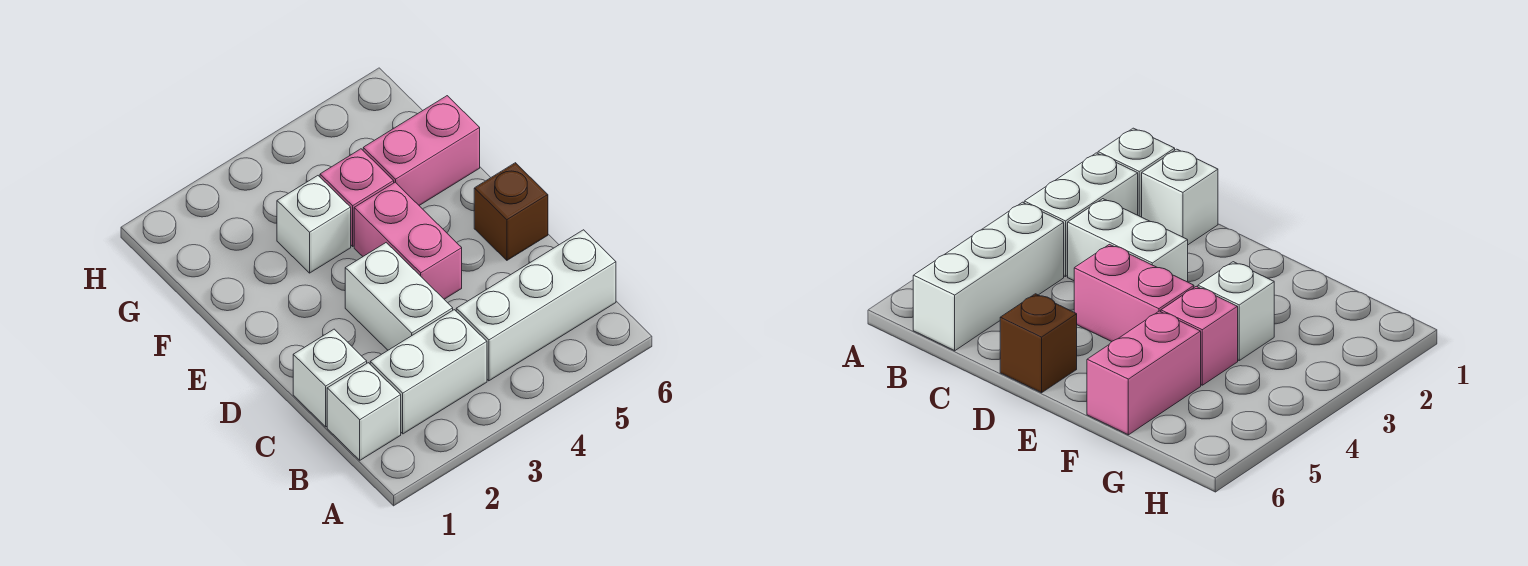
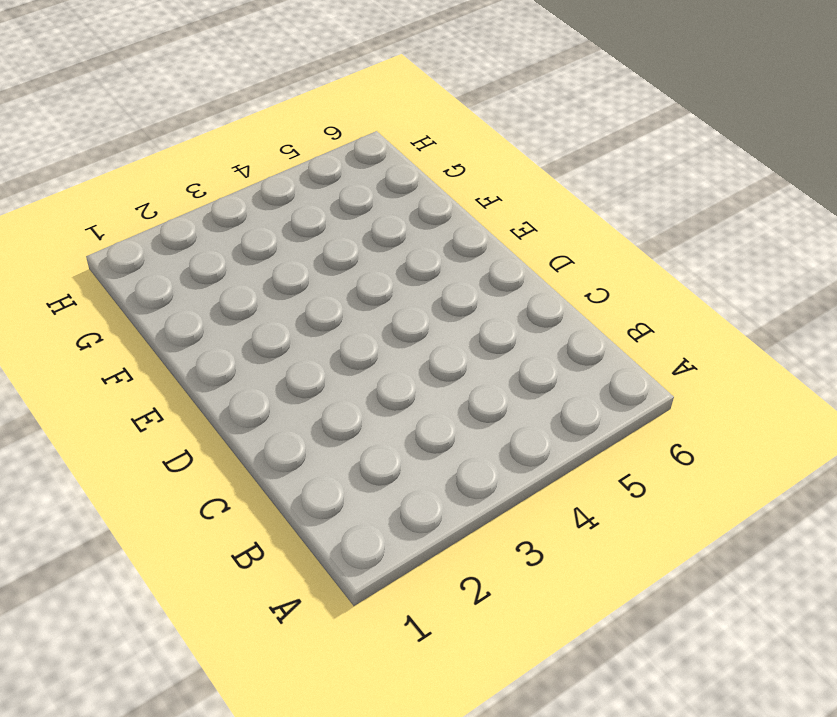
none -> white 1x1 brick [327,363,401,460]
none -> white 1x2 brick [370,310,487,434]

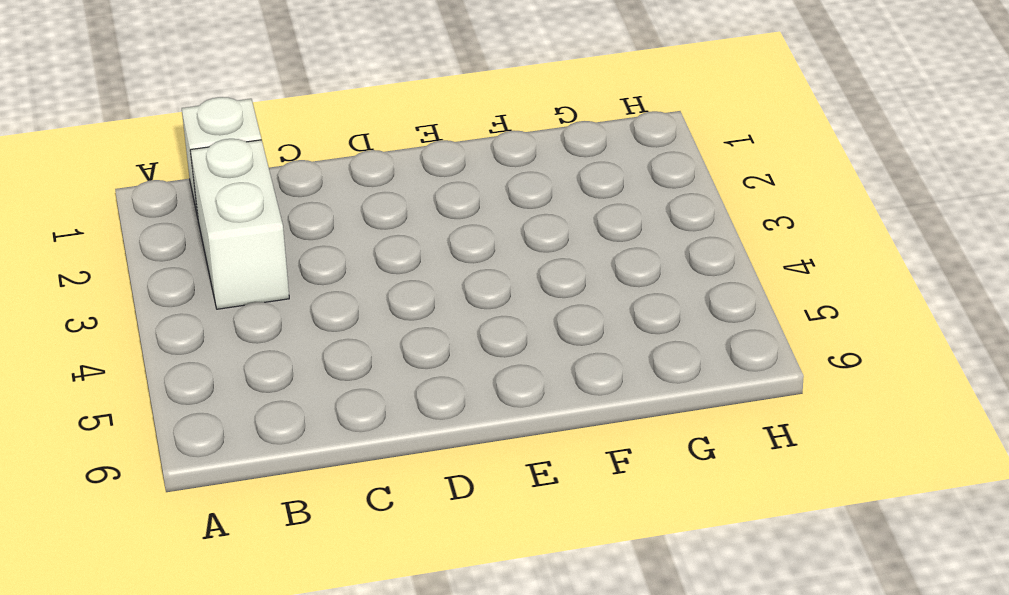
none -> white 1x3 brick [456,230,616,381]
none -> white 1x1 brick [293,329,367,427]

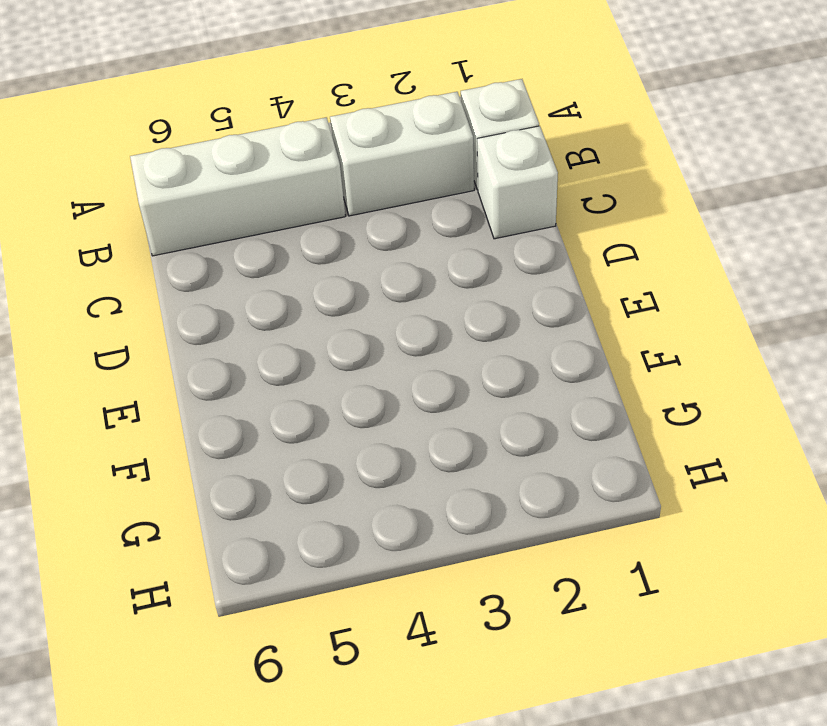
none -> white 1x2 brick [345,243,453,350]
none -> pink 1x2 brick [354,182,462,299]

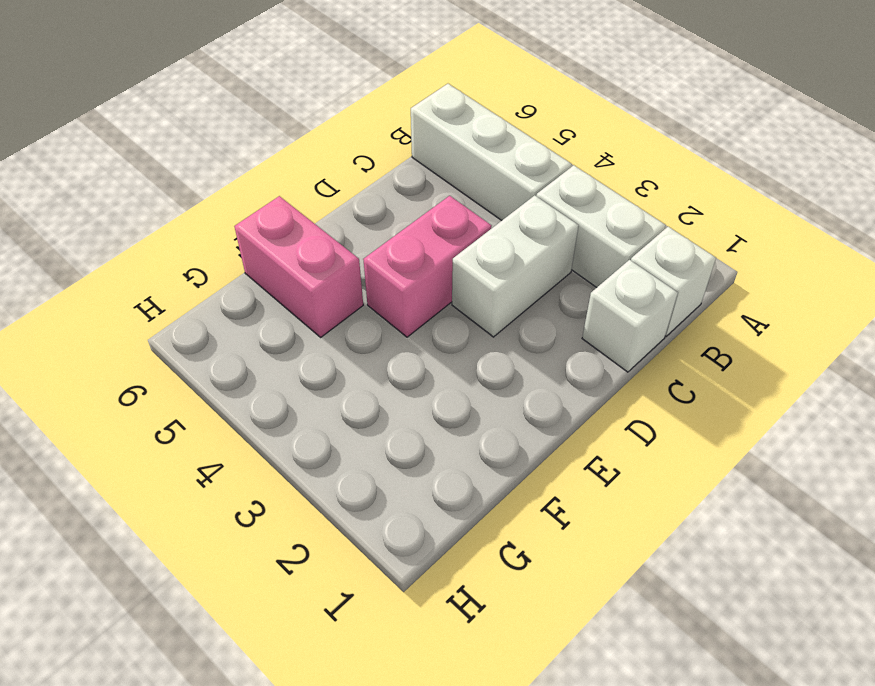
none -> brown 1x1 brick [474,163,548,260]
none -> white 1x1 brick [277,176,351,273]

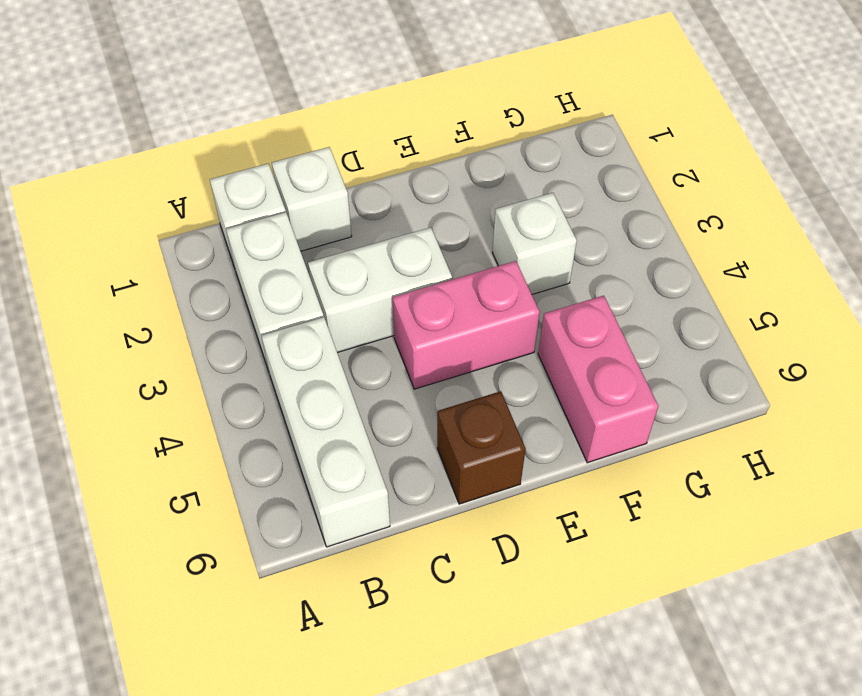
none -> pink 1x1 brick [320,149,394,246]

